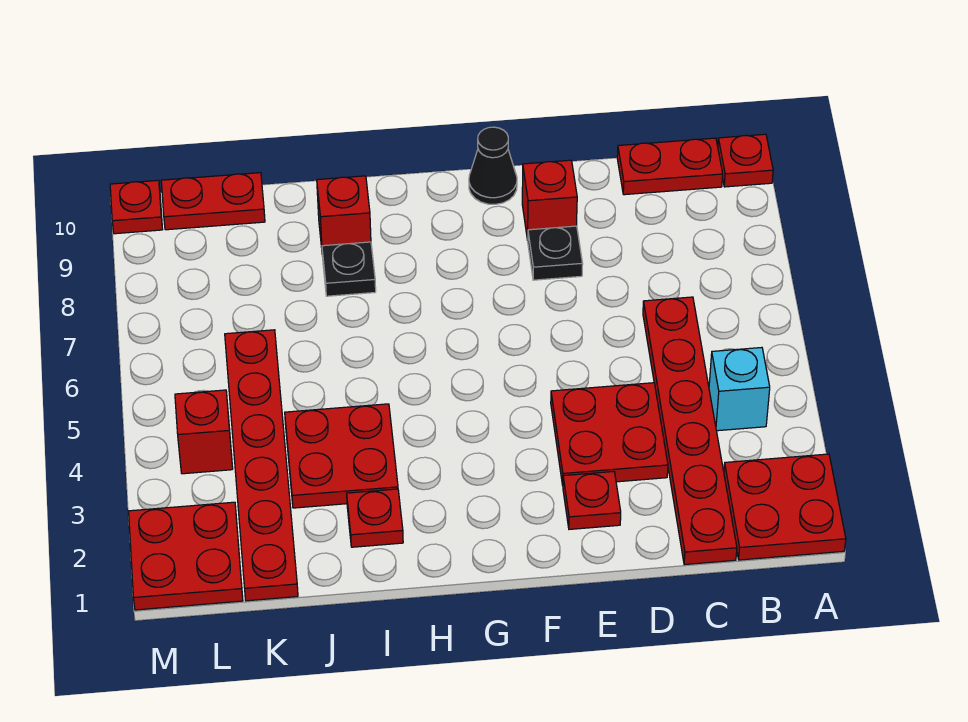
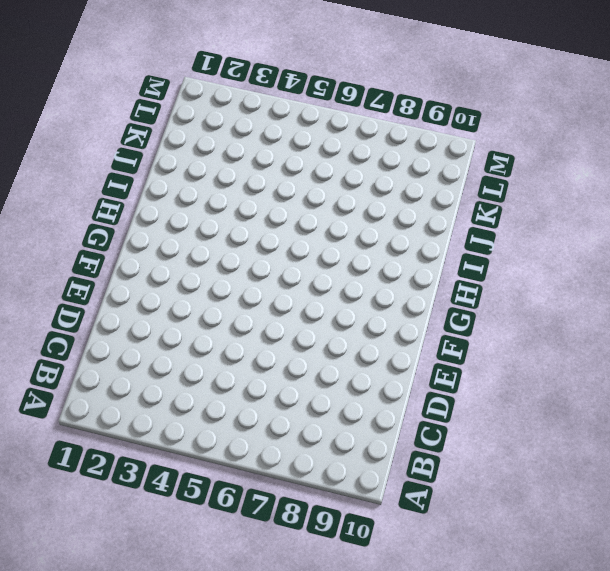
none -> red 2x2 plate [724,454,846,560]
none -> red 1x1 plate [718,134,773,187]
none -> cyan 1x1 brick [709,348,770,431]

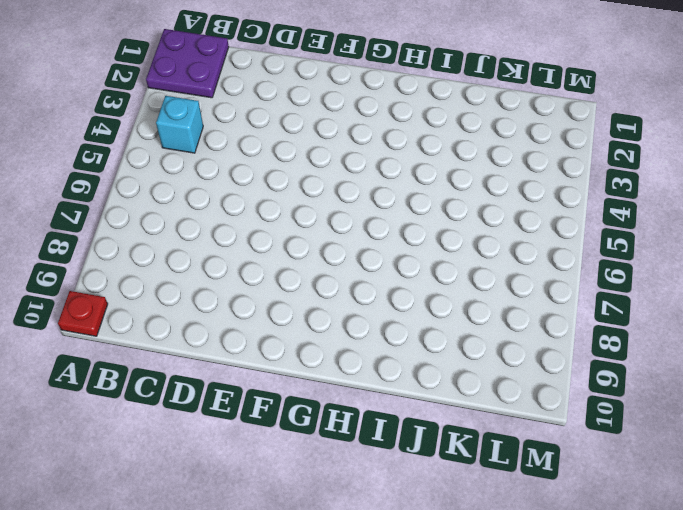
purple 2x2 plate [146,29,229,98] -> red 2x2 plate [724,454,846,560]
none -> red 1x2 plate [617,138,723,195]
none -> red 1x6 plate [643,297,737,565]
none -> red 2x2 plate [551,383,668,485]

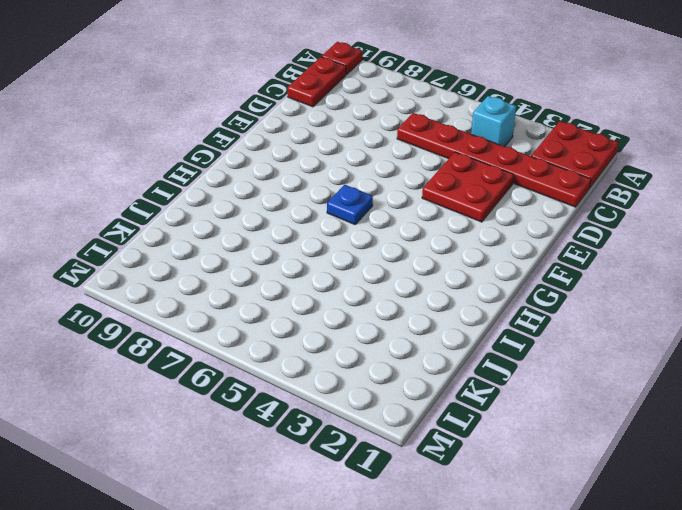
blue 1x1 plate [327,185,373,224] -> none
none -> red 1x1 plate [563,472,621,529]
none -> black 1x1 plate [528,226,583,280]
none -> red 1x1 brick [522,160,577,240]

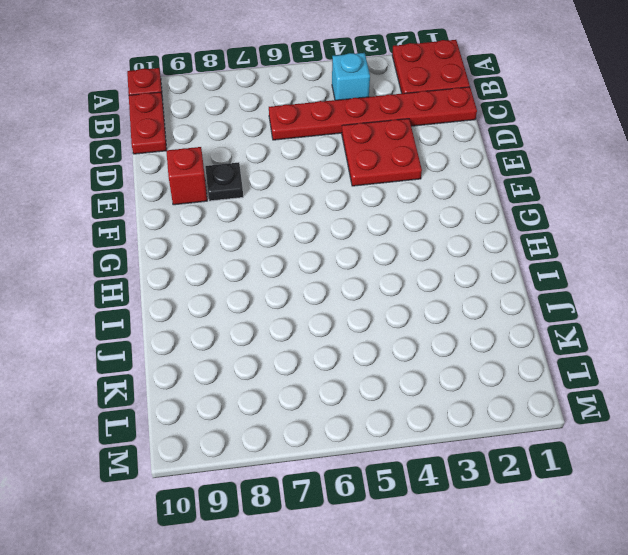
none -> red 1x1 plate [563,472,621,529]
none -> black 1x1 cone [469,127,517,204]
none -> red 1x1 plate [347,489,403,547]

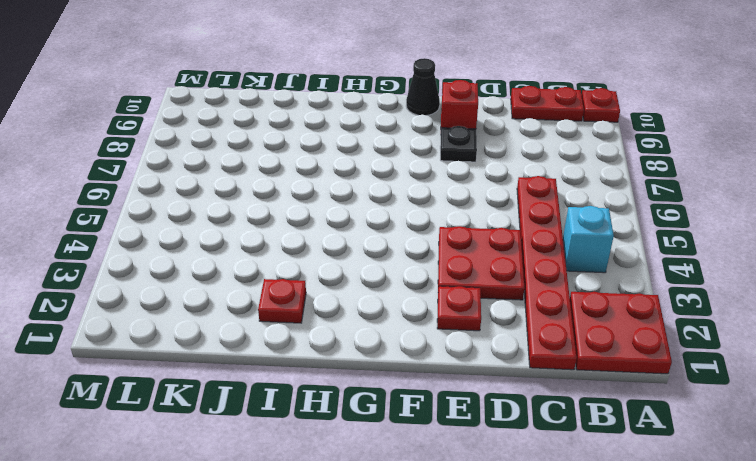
none -> red 2x2 plate [285,404,398,508]
none -> black 1x1 plate [322,242,376,296]
none -> red 1x1 brick [317,176,371,248]

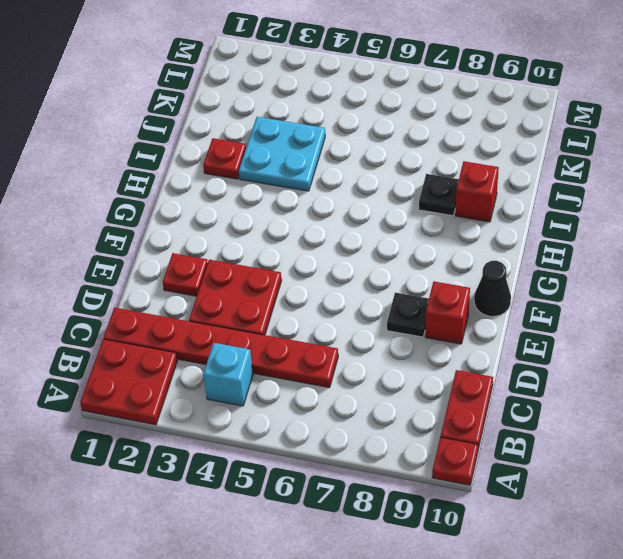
cyan 2x2 plate [239,117,325,191] -> red 2x2 plate [285,404,398,508]
none -> red 1x6 plate [225,330,298,601]
none -> red 1x2 plate [161,173,265,230]
none -> red 2x2 plate [129,502,243,610]

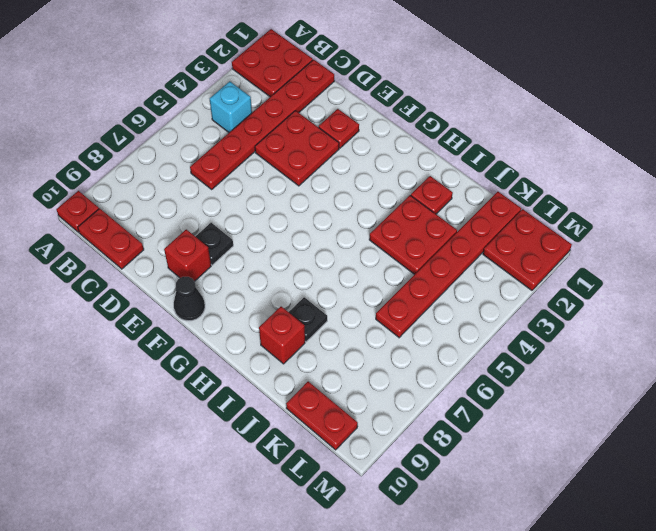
none -> red 1x1 brick [175,390,233,474]
none -> red 1x1 plate [110,180,163,234]

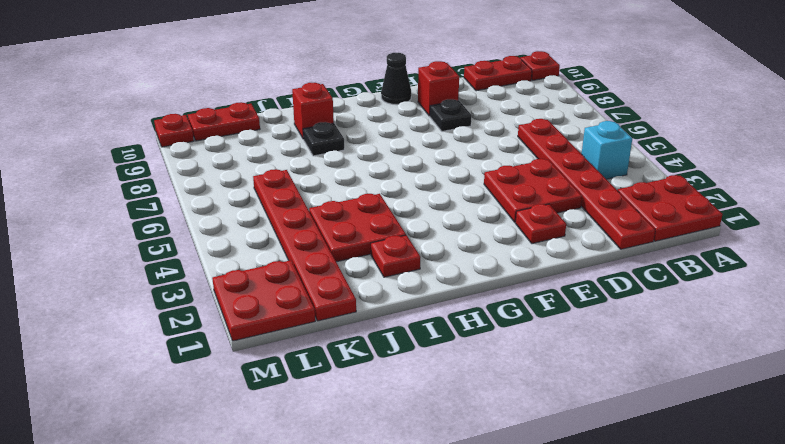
none -> red 1x1 brick [175,390,233,474]

